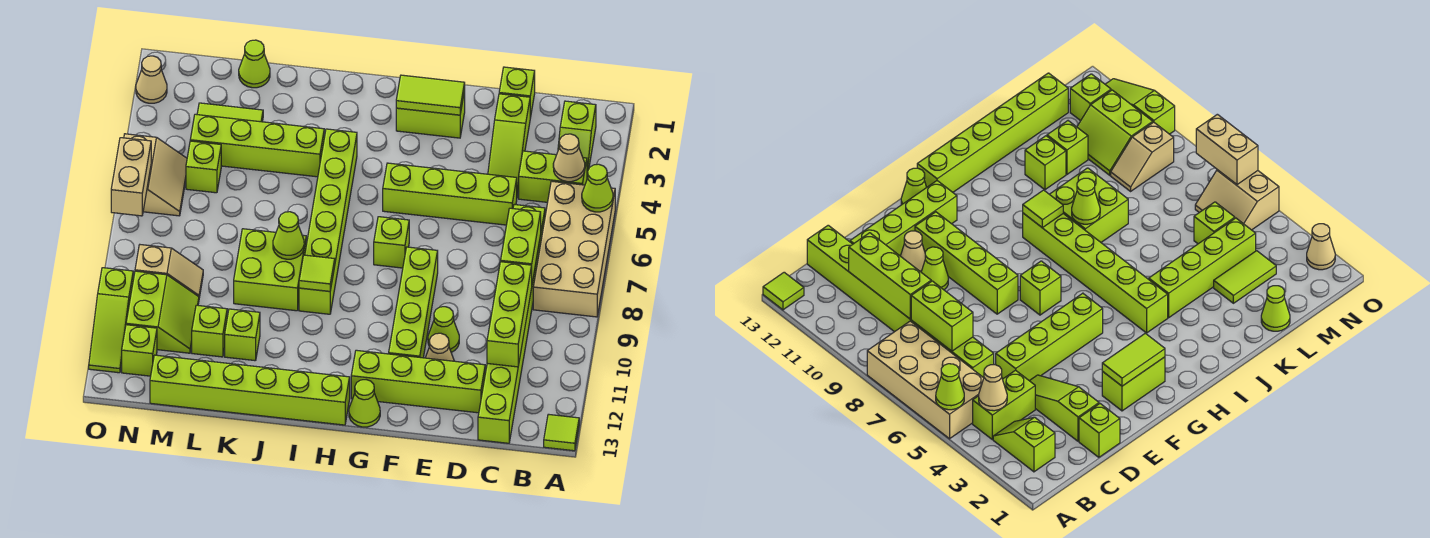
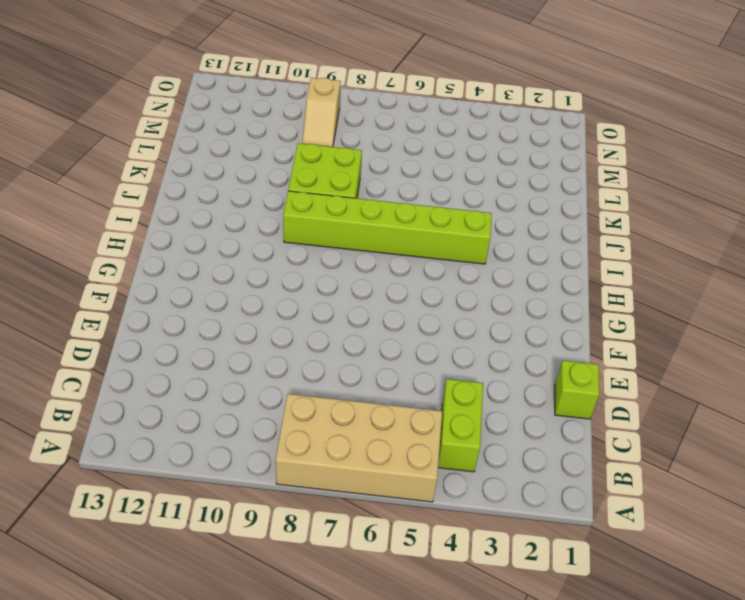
none -> lime 1x1 tile [544,414,579,451]
none -> lime 1x2 slope [558,101,596,177]
none -> lime 1x8 brick [478,205,545,443]
none -> lime 1x3 slope [488,94,530,196]

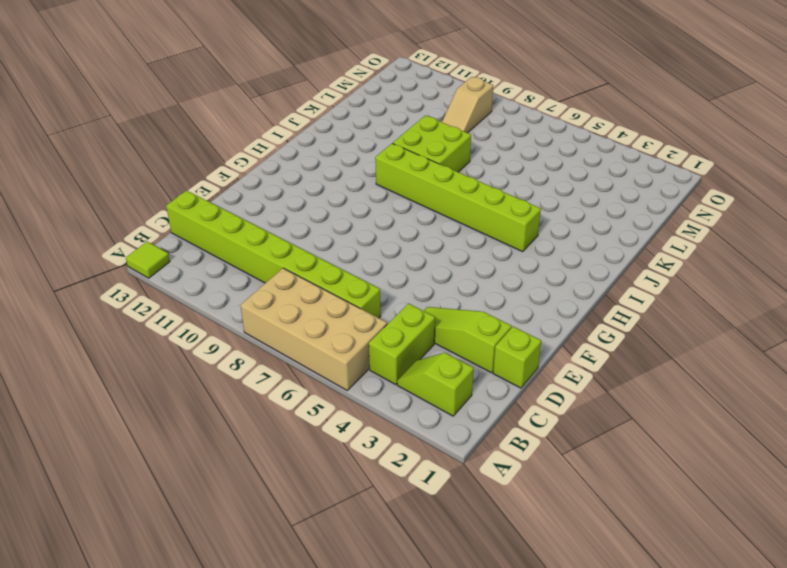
none -> lime 1x4 brick [383,163,517,225]
none -> lime 1x4 brick [351,350,485,413]
none -> lime 1x1 cone [428,307,459,353]
none -> tan 1x1 cone [425,333,454,361]

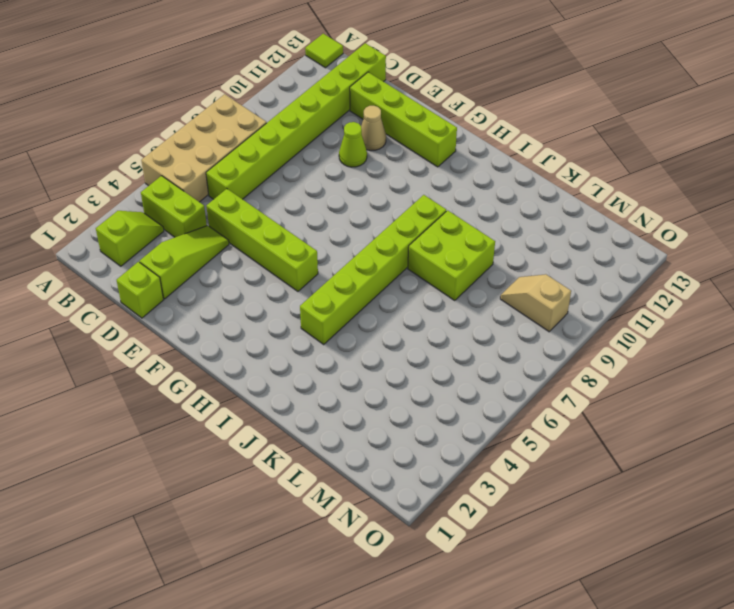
none -> lime 1x2 brick [396,91,465,138]
none -> lime 1x4 brick [389,247,438,358]
none -> lime 1x1 brick [374,217,409,268]
none -> lime 1x1 cone [349,380,380,427]

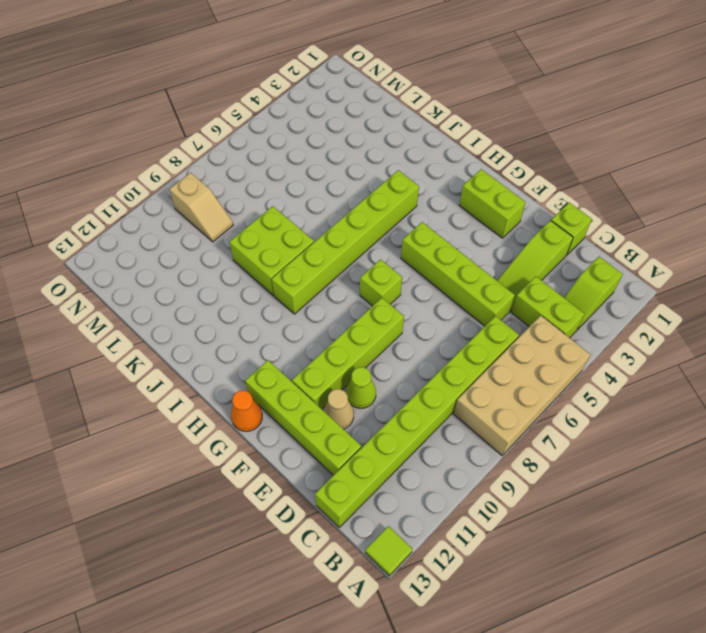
orange 1x1 cone [231,390,262,431] -> lime 1x1 cone [349,380,380,427]
none -> lime 1x6 brick [150,355,350,425]
none -> lime 1x4 brick [190,114,324,177]
none -> lime 1x1 brick [225,309,260,361]
none -> lime 1x1 cone [239,40,270,88]

